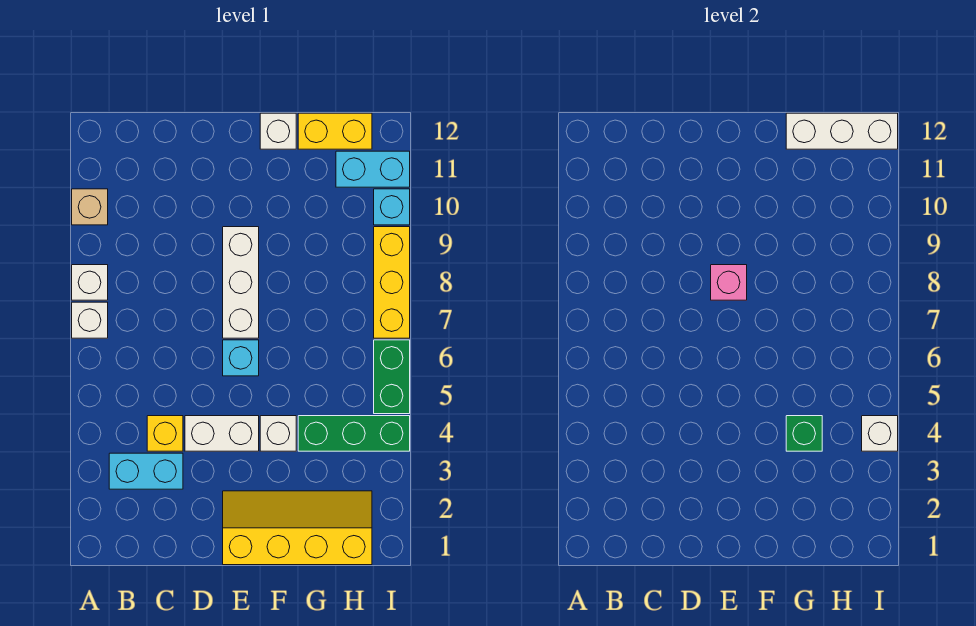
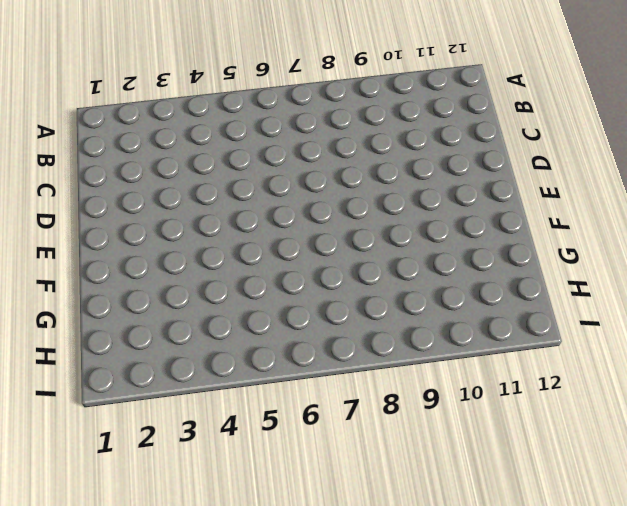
none -> white 1x1 brick [72,302,108,338]
none -> white 1x1 brick [72,265,108,300]
none -> tan 1x1 brick [72,189,108,225]

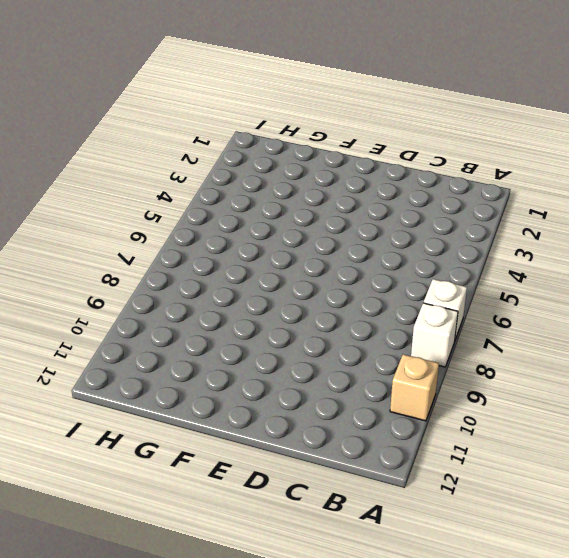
none -> cyan 1x2 brick [109,453,183,489]
none -> yellow 1x1 brick [147,416,183,451]
none -> white 1x2 brick [185,416,259,451]

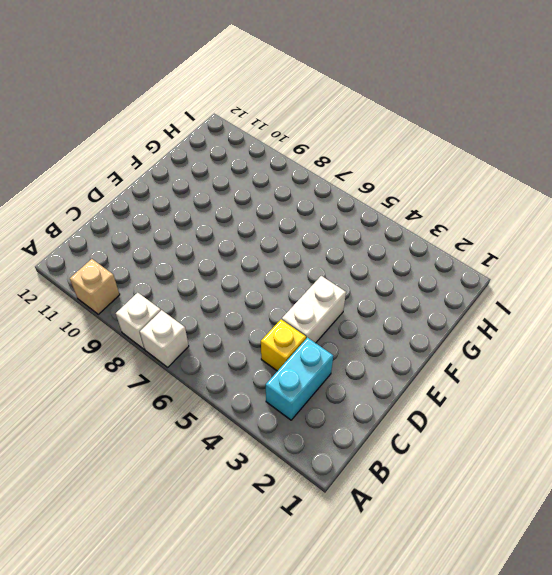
none -> yellow 2x4 slope [223,491,372,565]
none -> cyan 1x1 brick [223,340,259,376]
none -> white 1x3 brick [223,227,259,338]

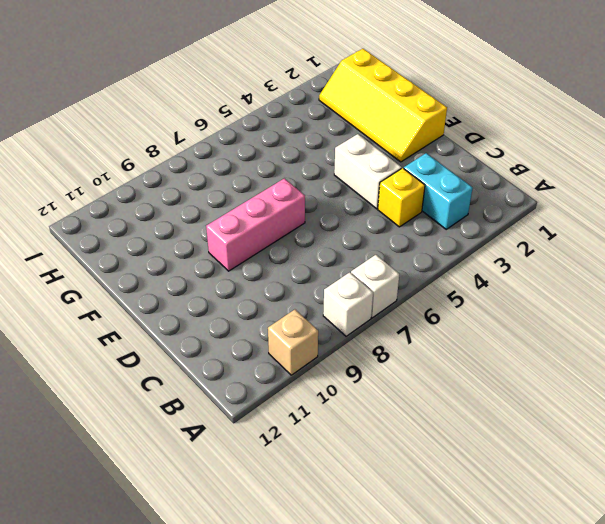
pink 1x3 brick [206,178,305,271] -> white 1x3 brick [223,227,259,338]
none -> cyan 1x1 brick [223,340,259,376]
none -> white 1x1 brick [260,416,296,451]
none -> white 1x1 brick [260,113,296,149]

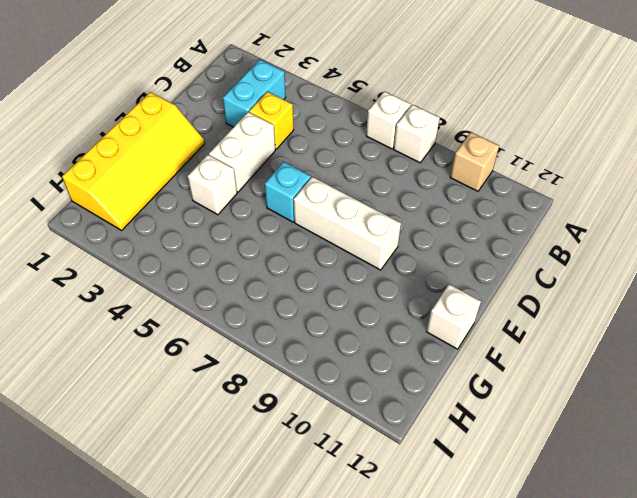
none -> green 1x3 brick [298,416,410,451]
none -> yellow 1x2 brick [298,113,372,149]
none -> cyan 1x2 brick [336,151,410,187]

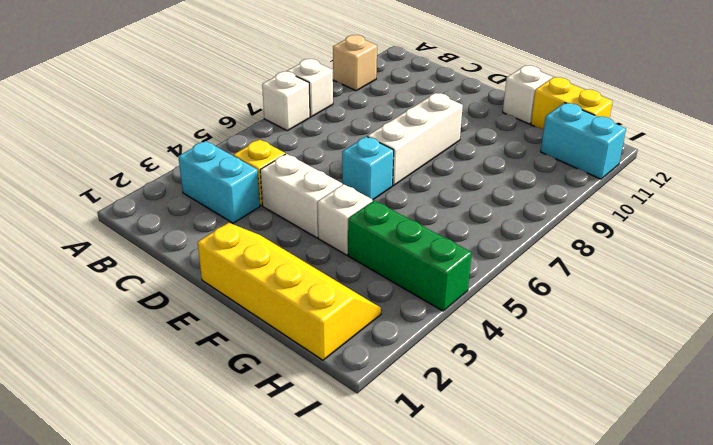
none -> green 1x2 brick [374,340,410,414]
none -> yellow 1x3 brick [374,227,410,338]
none -> cyan 1x1 brick [374,189,410,225]

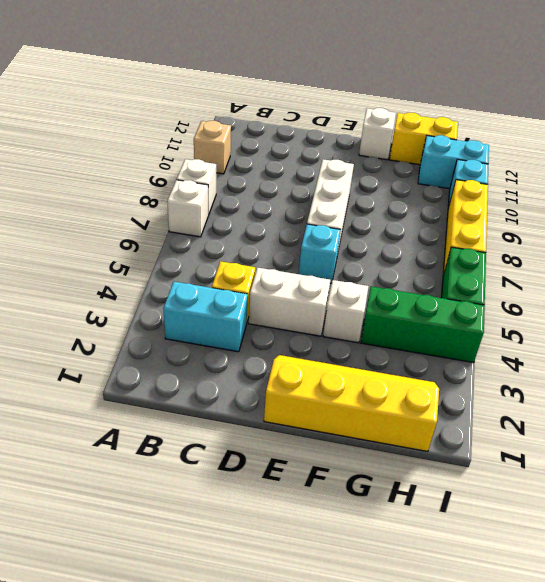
none -> pink 1x1 brick [711,265,747,300]
none -> green 1x1 brick [786,416,822,451]
none -> white 1x3 brick [786,113,898,149]

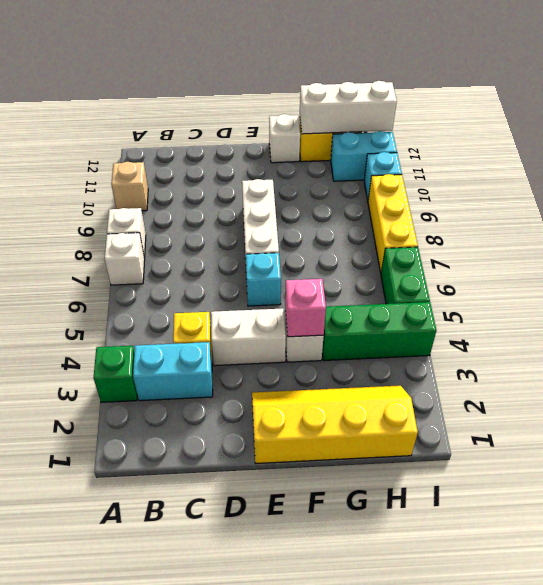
green 1x1 brick [93,346,137,402] -> green 1x1 brick moved to [786,416,822,451]
pink 1x1 brick [285,279,326,337] -> pink 1x1 brick moved to [711,265,747,300]
none -> white 1x1 brick [862,416,898,451]

